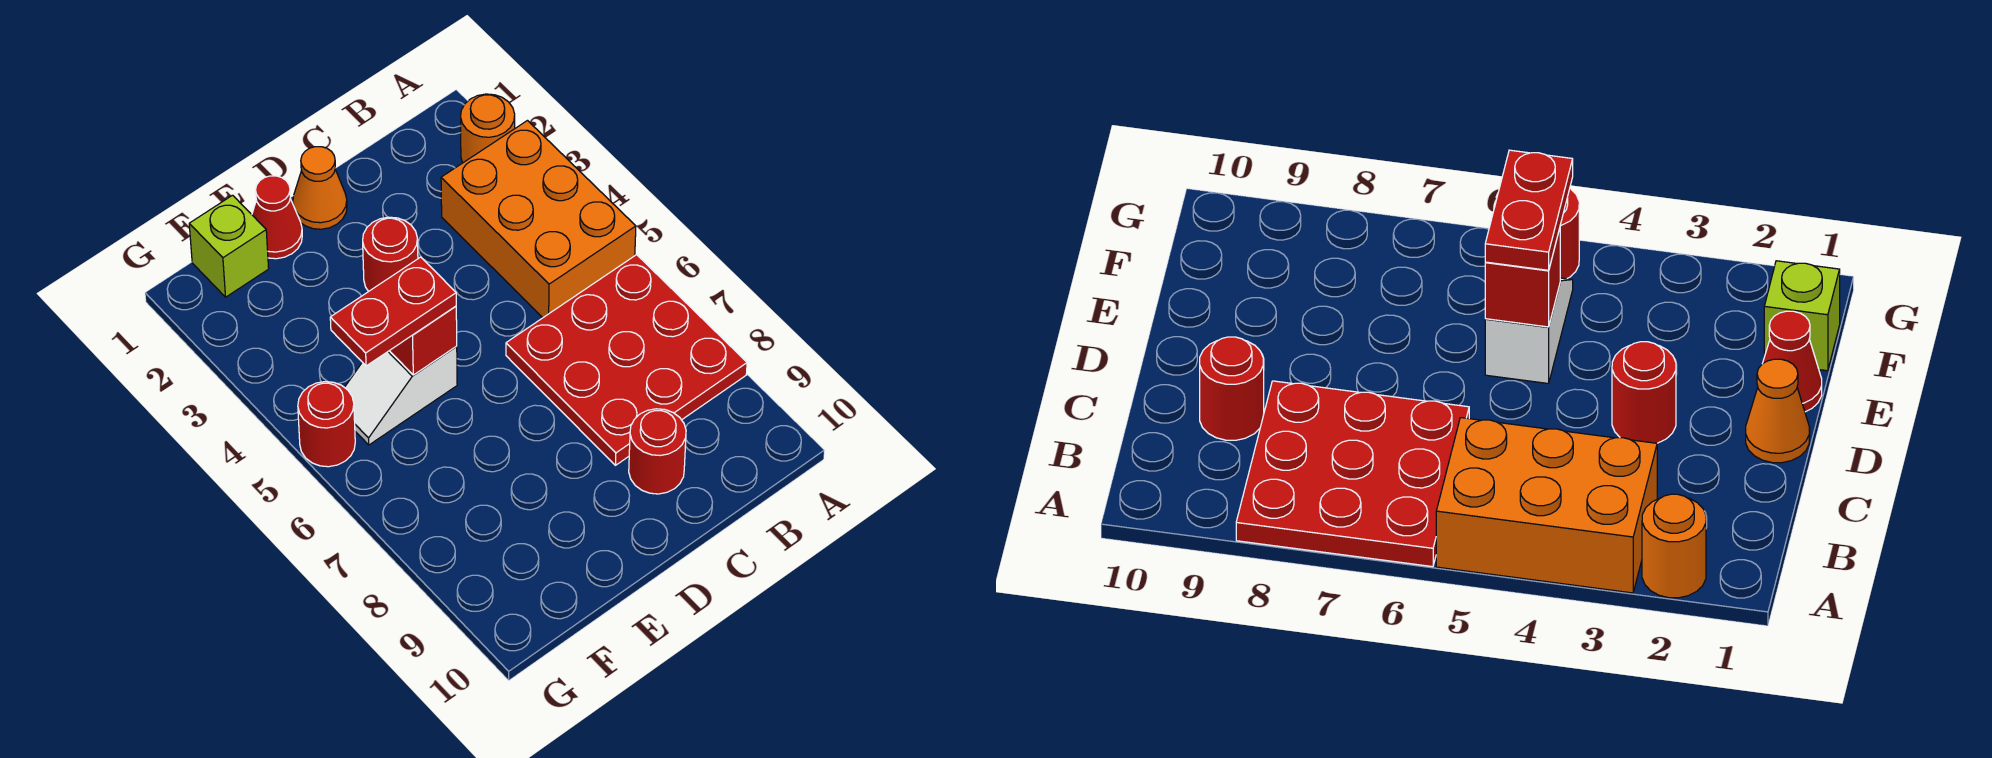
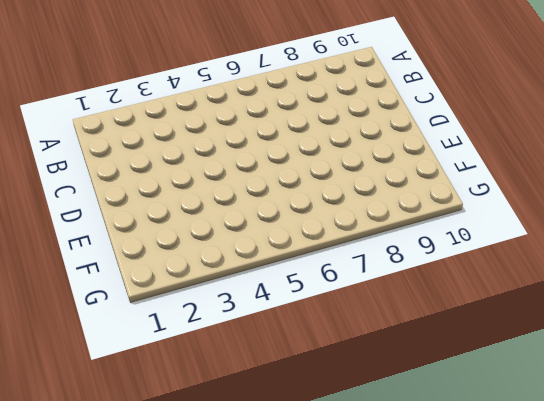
none -> orange 1x1 round brick [461,94,515,163]
none -> orange 2x3 brick [441,121,636,318]
none -> red 3x3 plate [506,255,747,465]

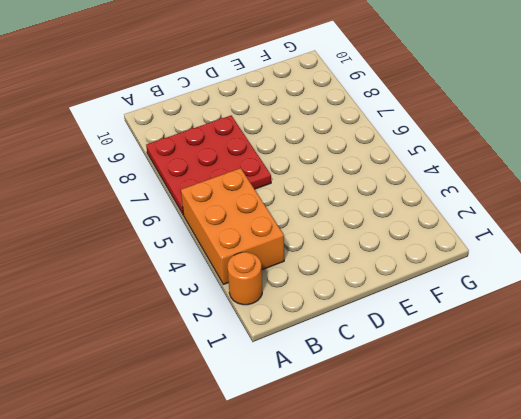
none -> red 1x1 round brick [629,409,686,494]
none -> orange 1x1 cone [293,147,347,229]
none -> red 1x1 round brick [363,217,418,291]

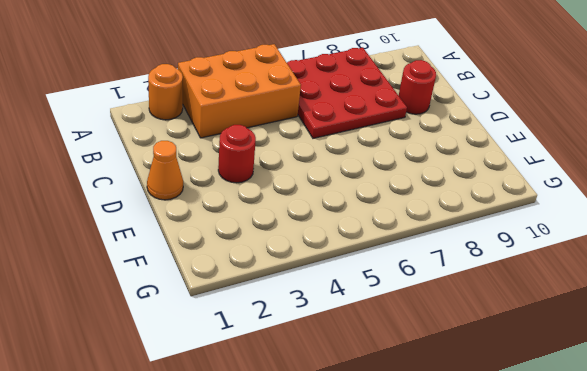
none -> red 1x1 cone [252,176,302,259]
none -> white 1x2 slope [345,346,457,445]
none -> lime 1x1 brick [189,195,269,297]

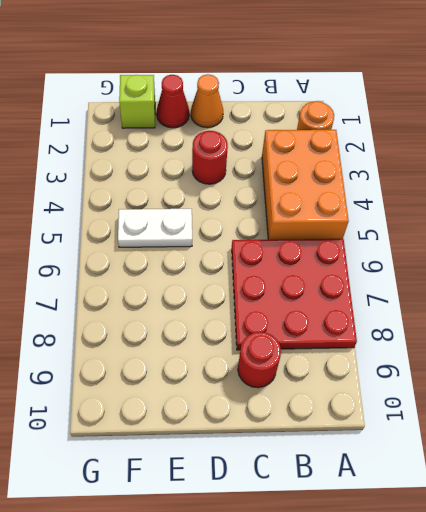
white 1x2 plate [118,209,192,247] -> white 1x2 slope [345,346,457,445]
none -> red 1x1 round brick [298,382,355,467]
none -> red 1x1 brick [390,306,457,375]
none -> red 1x2 plate [330,257,456,366]

